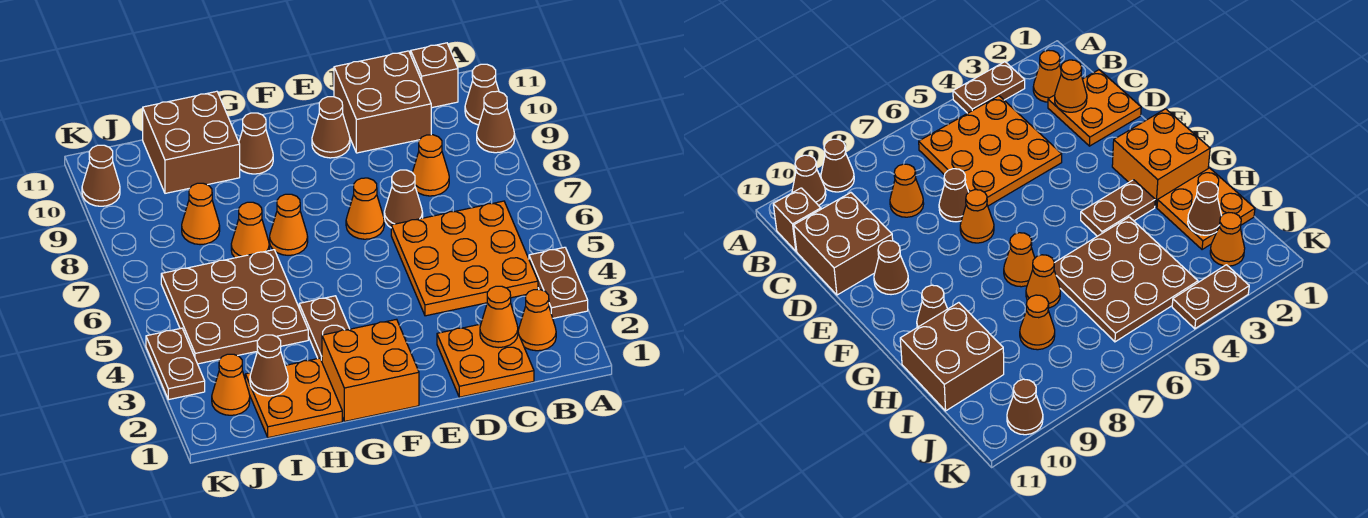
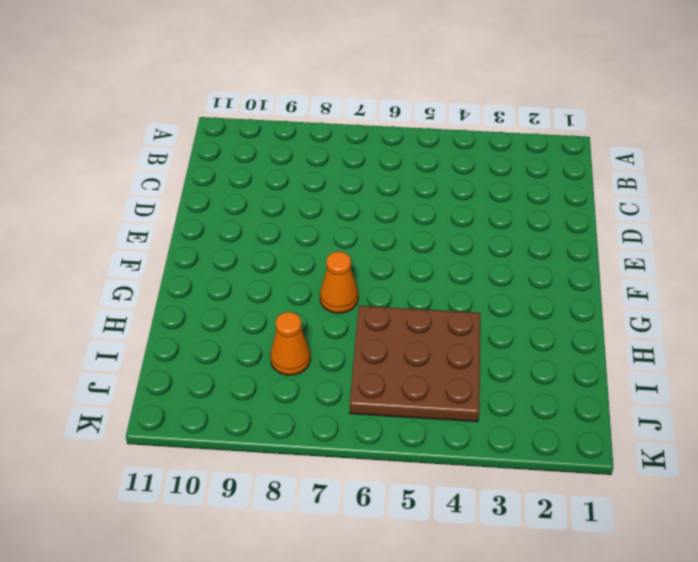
none -> brown 1x2 plate [529,247,588,318]
none -> brown 1x1 cone [477,91,515,153]
none -> brown 1x1 cone [465,64,499,125]

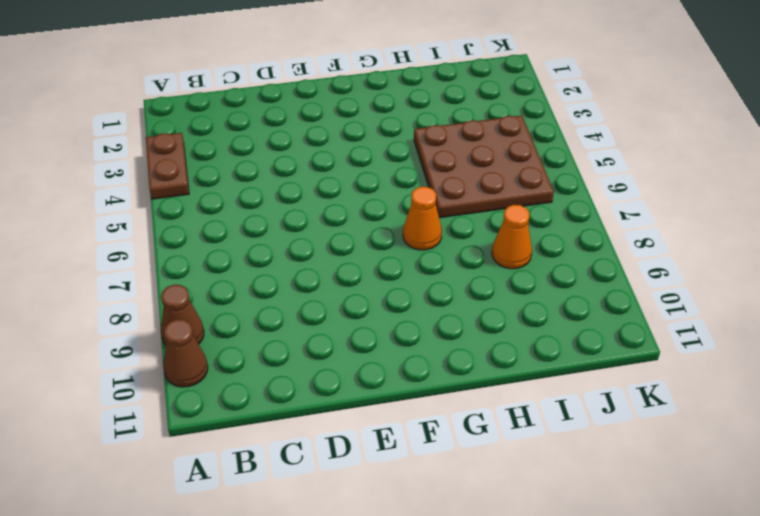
none -> orange 1x1 cone [518,290,556,351]
none -> orange 3x3 plate [391,201,538,316]
none -> brown 1x1 brick [411,43,458,108]

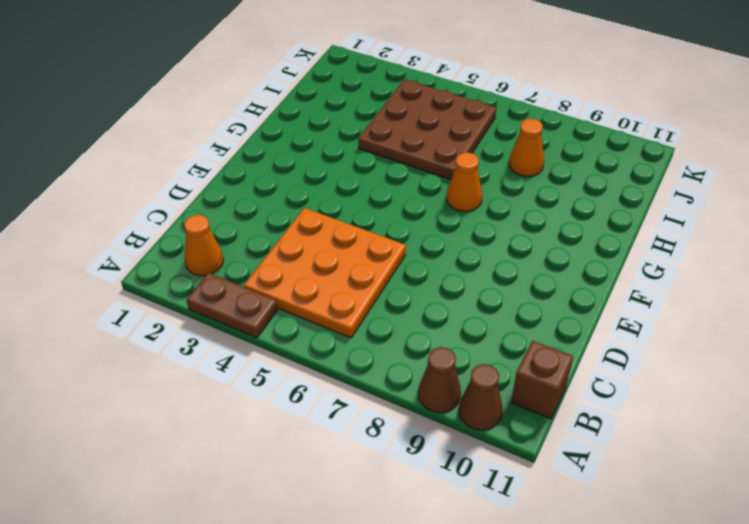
none -> orange 2x2 plate [437,324,534,397]
none -> orange 1x1 cone [412,135,449,196]
none -> brown 2x2 brick [334,51,431,153]

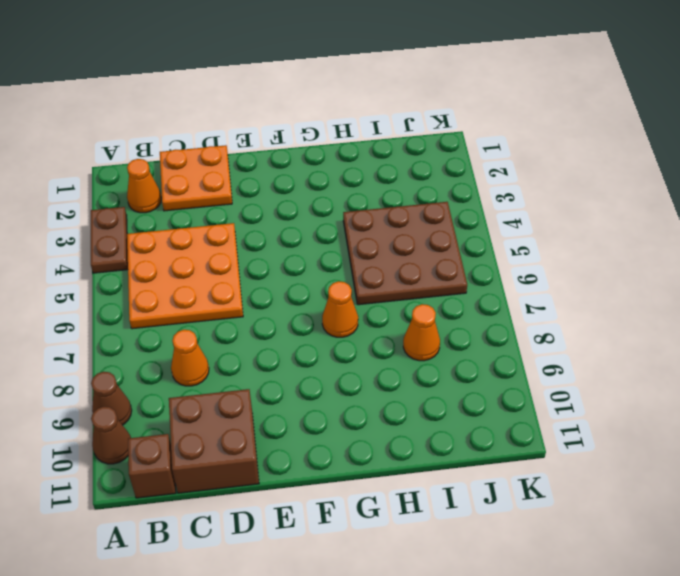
none -> brown 1x1 cone [384,170,423,227]
none -> orange 1x1 cone [346,178,384,239]
none -> brown 1x1 cone [312,97,350,158]

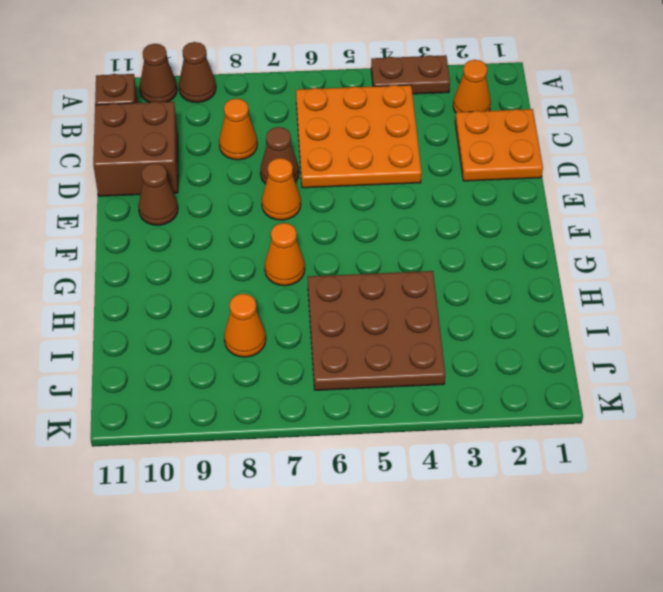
none -> orange 2x2 brick [322,319,419,422]
none -> brown 1x2 plate [299,296,349,361]
none -> brown 1x1 cone [239,113,273,174]

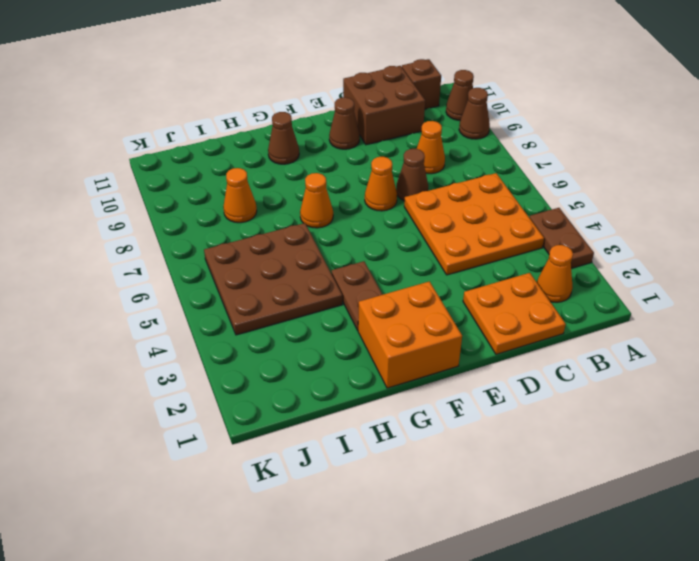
none -> orange 2x2 plate [245,358,342,438]
none -> orange 1x1 cone [231,202,269,258]
none -> brown 2x2 brick [143,91,240,193]

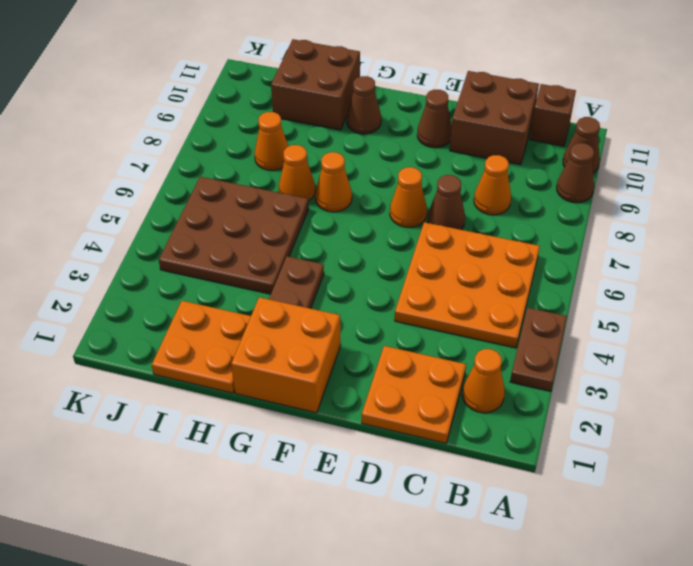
none -> orange 1x1 cone [212,354,250,415]
none -> brown 1x2 plate [146,328,205,400]
none -> brown 1x1 cone [82,145,120,206]

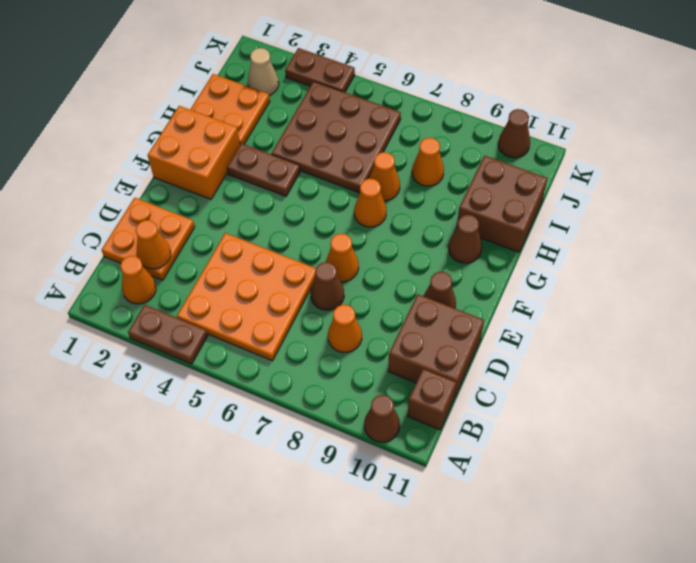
tan 1x1 cone [248,48,279,95] -> orange 1x1 cone [212,354,250,415]
none -> brown 1x1 cone [477,91,515,153]
none -> brown 1x1 cone [250,335,288,396]

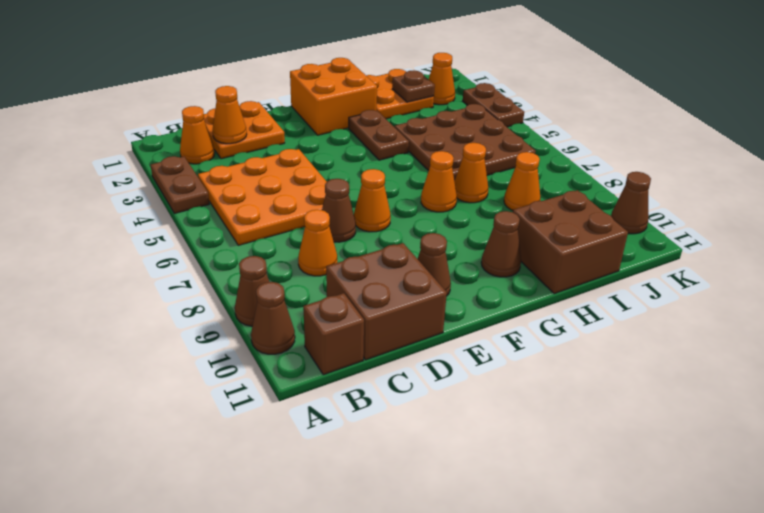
brown 1x1 plate [392,71,435,102] -> brown 1x1 cone [250,335,288,396]

